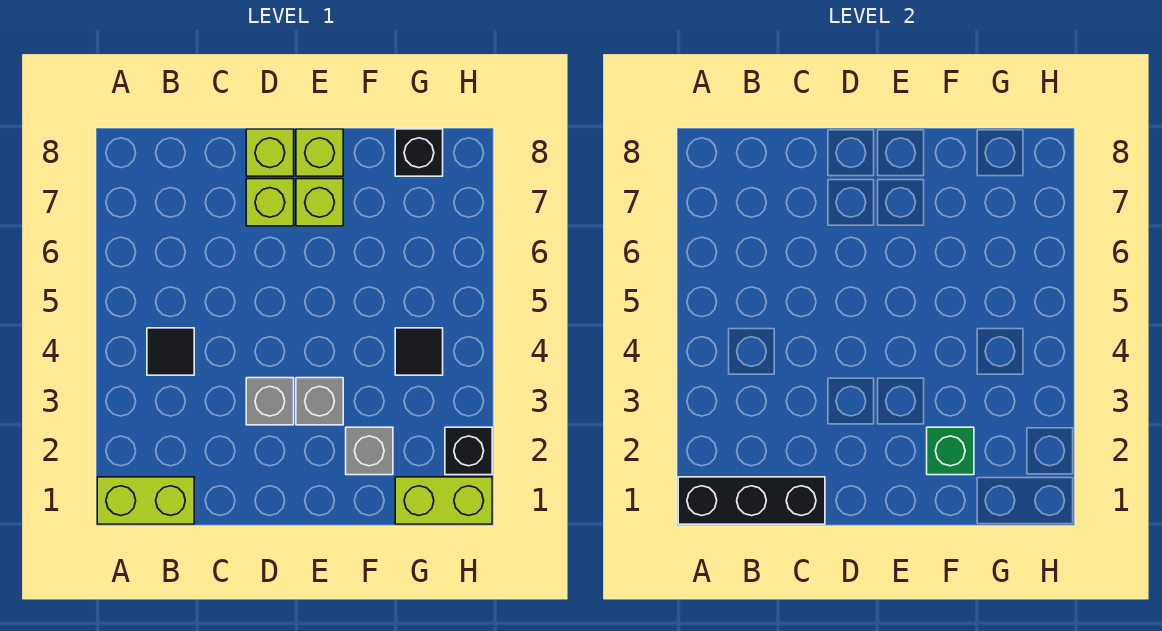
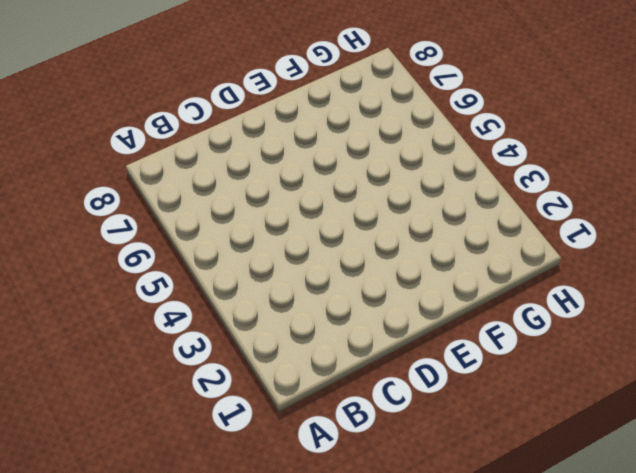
none -> lime 1x2 brick [97,477,194,524]
none -> black 1x1 tile [147,328,194,375]
none -> grey 1x1 brick [246,378,294,425]

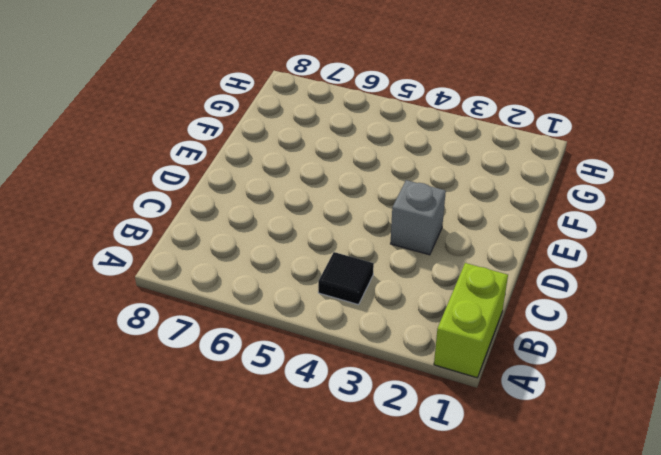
none -> lime 1x1 brick [246,179,294,226]
none -> lime 1x1 brick [246,129,294,176]
none -> grey 1x1 brick [296,378,343,425]

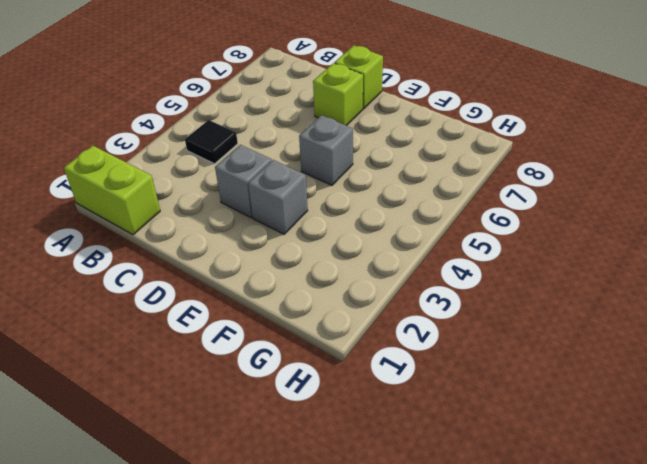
grey 1x1 brick [299,115,353,185] -> grey 1x1 brick moved to [346,427,393,475]
none -> lime 1x1 brick [296,179,343,226]
none -> lime 1x1 brick [296,129,343,176]
none -> lime 1x2 brick [395,477,492,524]

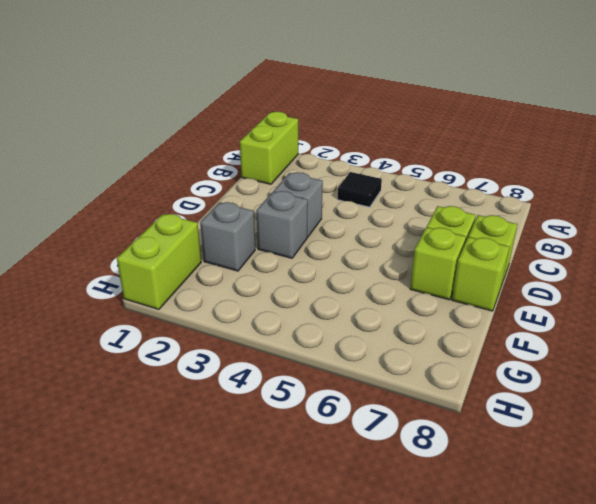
none -> black 1x1 tile [395,328,443,375]
none -> black 1x1 brick [395,129,443,176]
none -> black 1x1 brick [445,427,492,475]

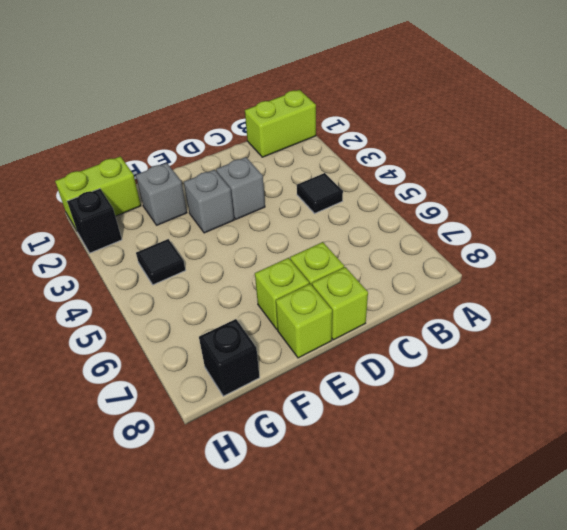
none -> black 1x3 brick [678,477,825,524]
none -> green 1x1 brick [927,427,974,475]

